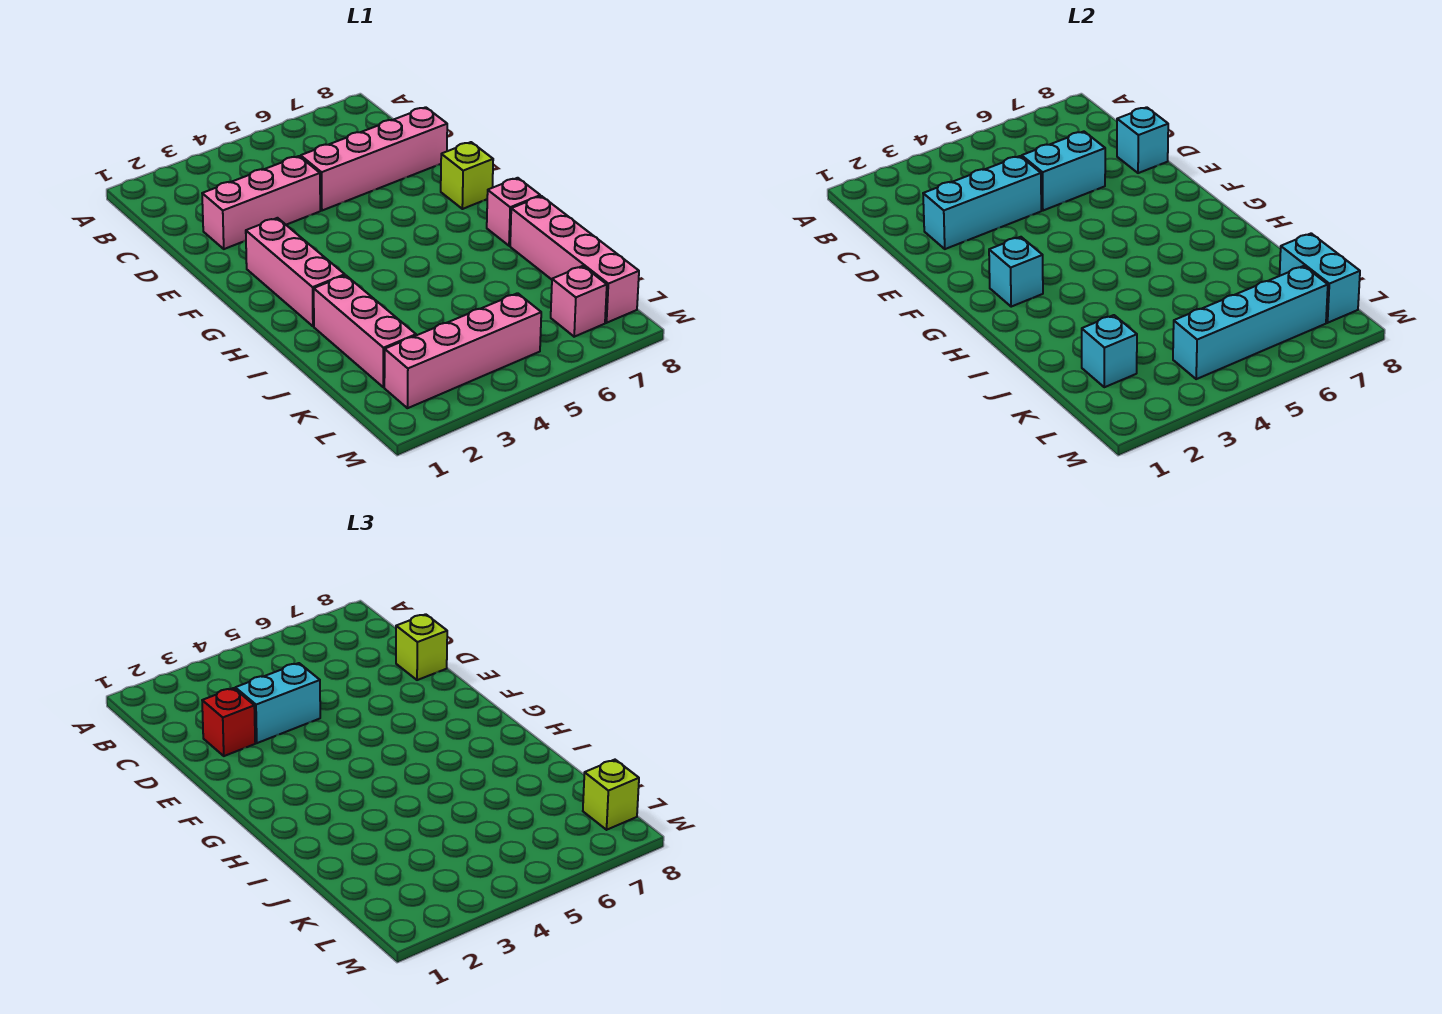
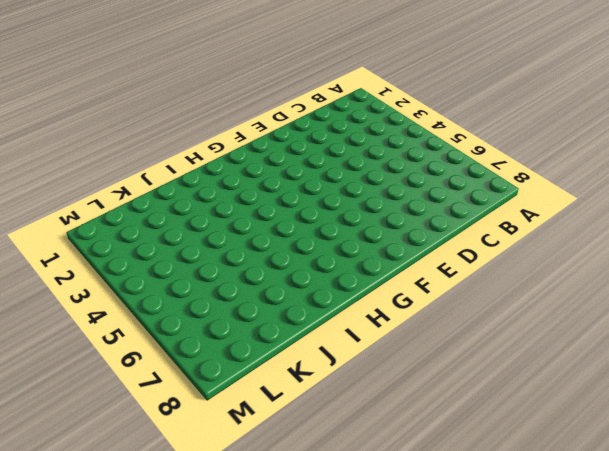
none -> pink 1x3 brick [202,156,320,249]
none -> pink 1x4 brick [301,107,447,211]
none -> pink 1x3 brick [246,218,345,326]

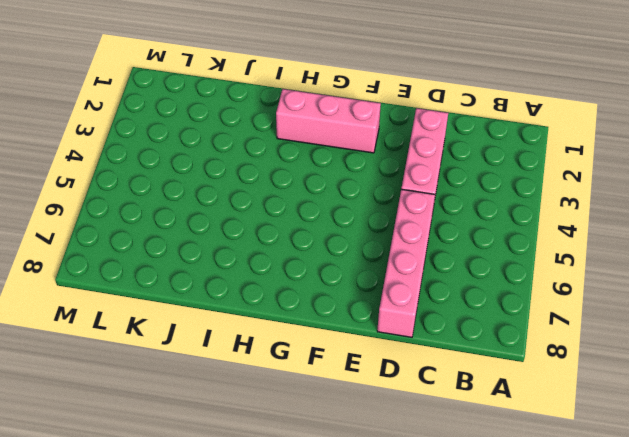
none -> lime 1x1 brick [441,142,493,209]
none -> pink 1x1 brick [487,178,540,246]
none -> pink 1x3 brick [314,275,416,387]

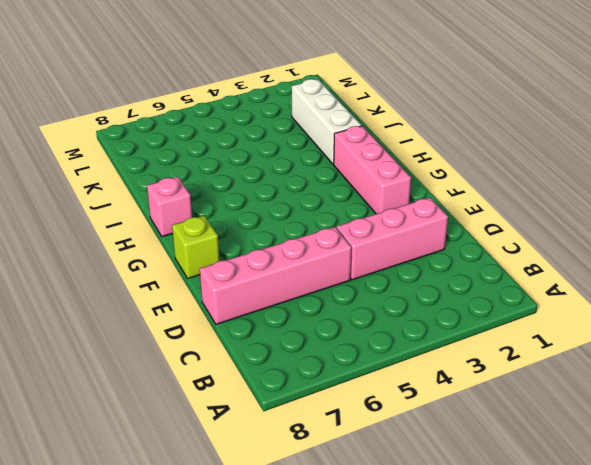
white 1x3 brick [292,79,361,164] -> pink 1x3 brick [314,275,416,387]
none -> pink 1x4 brick [510,196,639,323]
none -> pink 1x4 brick [384,293,541,408]
none -> pink 1x1 brick [551,266,607,337]

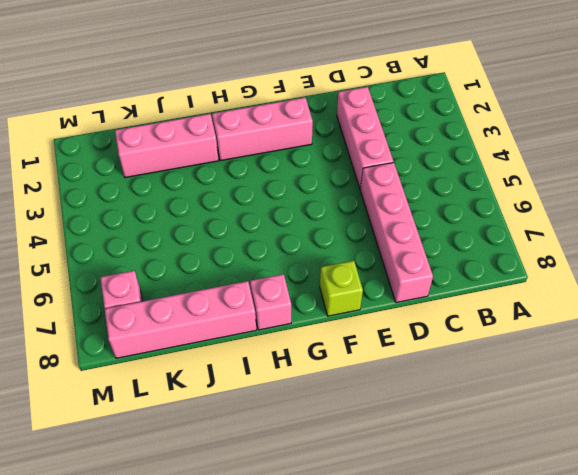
none -> pink 1x4 brick [384,293,541,408]
none -> cyan 1x3 brick [923,156,1041,249]
none -> cyan 1x2 brick [1022,132,1105,211]

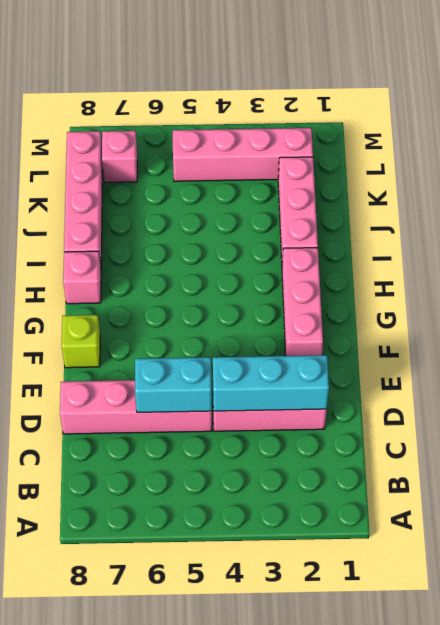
none -> cyan 1x1 brick [1117,107,1168,173]
none -> cyan 1x1 brick [989,237,1043,307]
none -> cyan 1x1 brick [1082,315,1137,387]

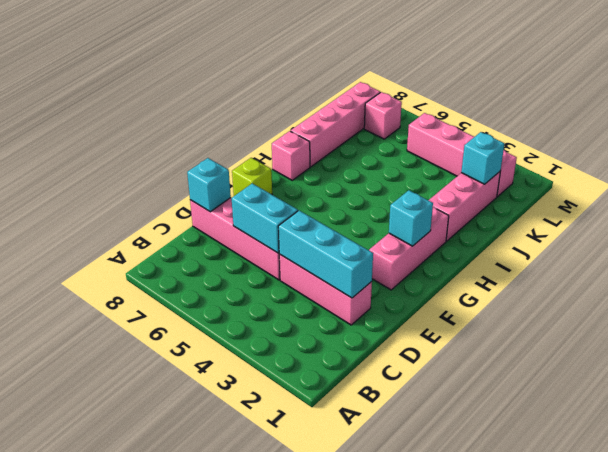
none -> cyan 1x2 brick [1280,233,1360,323]
none -> cyan 1x4 brick [1173,266,1328,379]
none -> red 1x1 brick [202,688,255,756]

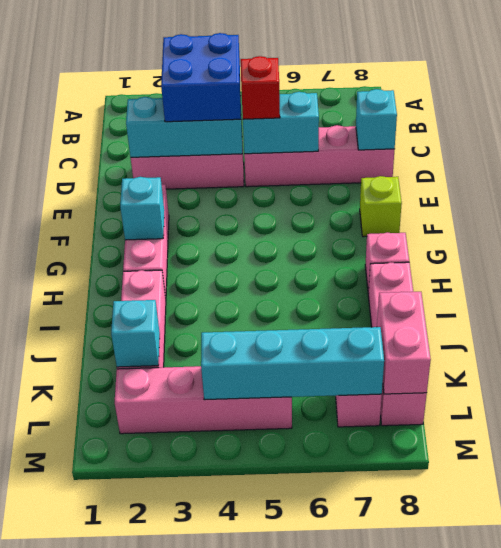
blue 2x2 brick [161,33,241,122] -> cyan 1x2 brick [235,663,320,743]
red 1x1 brick [241,56,280,119] -> red 1x1 brick moved to [202,688,255,756]
pink 1x2 brick [377,292,431,394] -> cyan 1x2 brick [1280,233,1360,323]
none -> lime 1x1 brick [396,614,447,680]
none -> lime 1x1 brick [583,760,639,830]

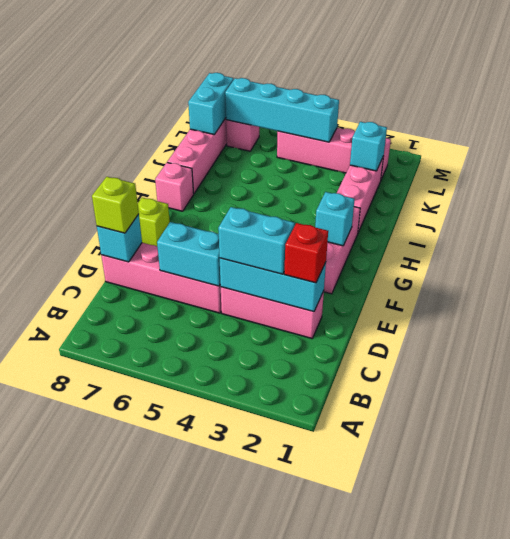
none -> lime 1x1 brick [583,760,639,830]

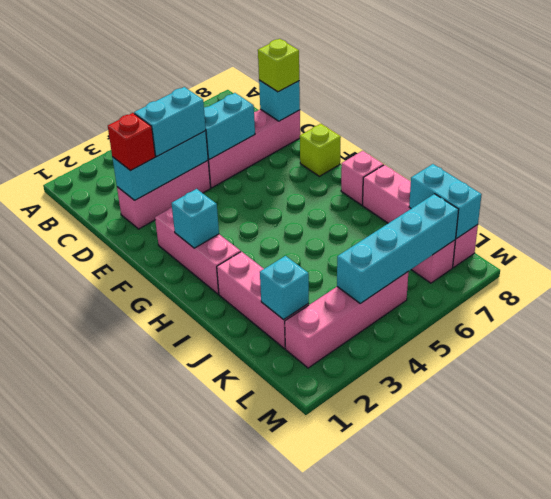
none -> lime 1x1 brick [583,760,639,830]

